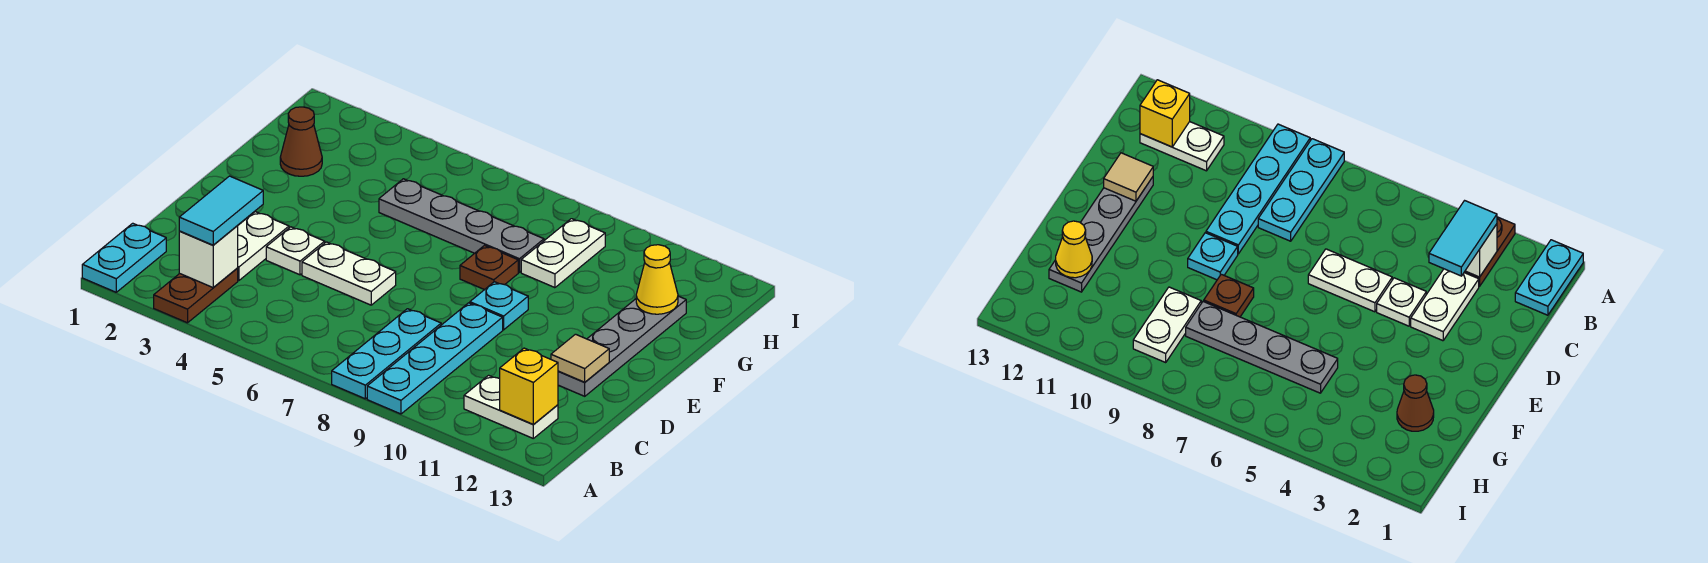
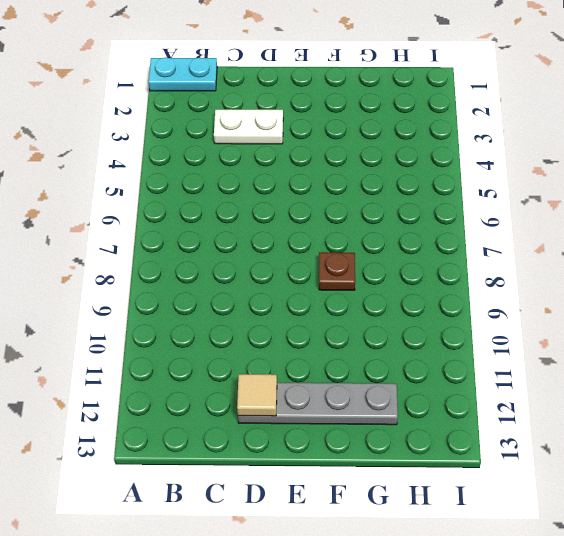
none -> brown 1x2 plate [154,268,238,323]
none -> cyan 1x3 plate [332,309,441,399]
none -> cyan 1x4 plate [367,303,503,414]

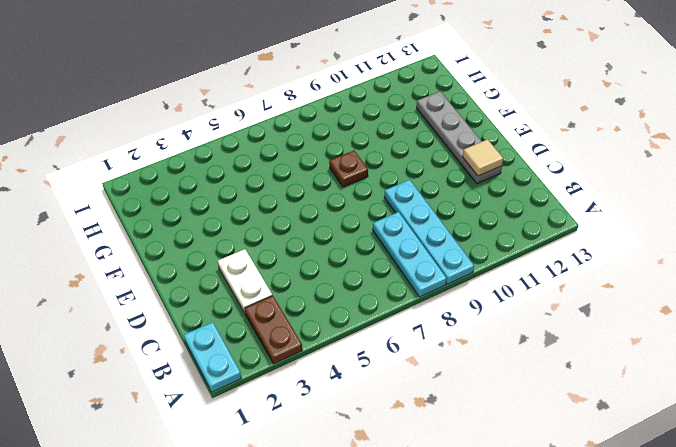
none -> white 1x2 plate [464,375,558,438]
none -> white 1x1 plate [266,227,325,275]
none -> white 1x2 plate [302,242,396,305]

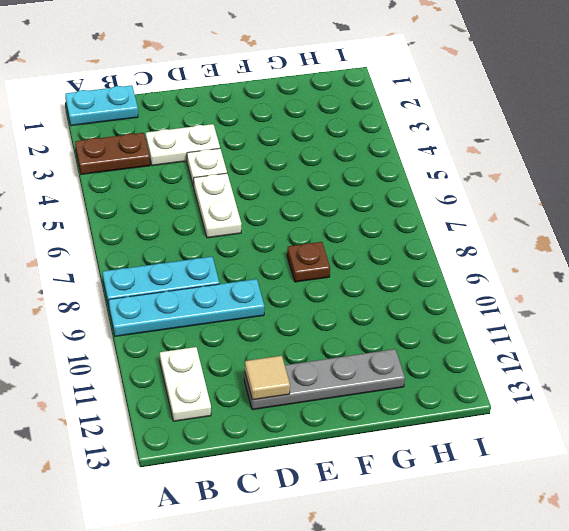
none -> cyan 1x1 plate [470,282,528,330]
none -> brown 1x1 cone [280,107,322,176]
none -> grey 1x4 plate [379,179,544,272]

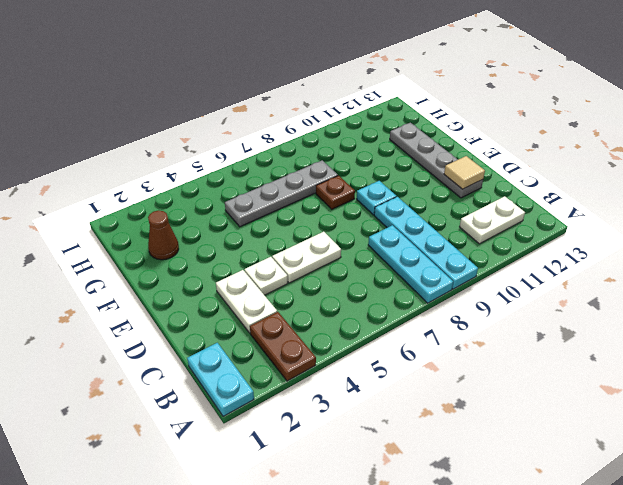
none -> white 1x2 plate [521,219,605,288]
none -> white 1x1 brick [179,226,238,288]
none -> yellow 1x1 brick [500,348,558,424]

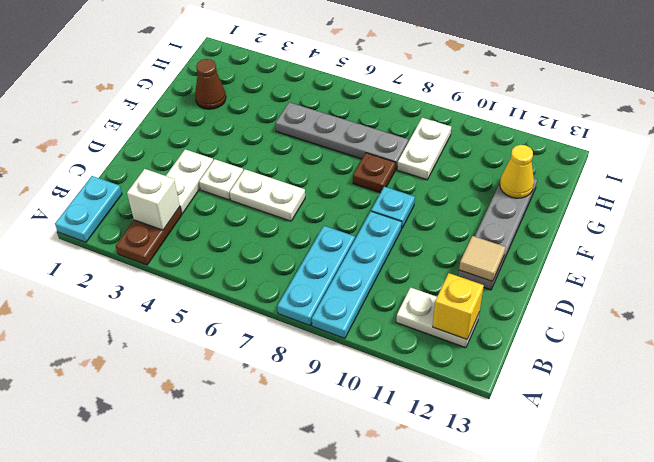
none -> cyan 1x2 tile [179,176,263,245]

